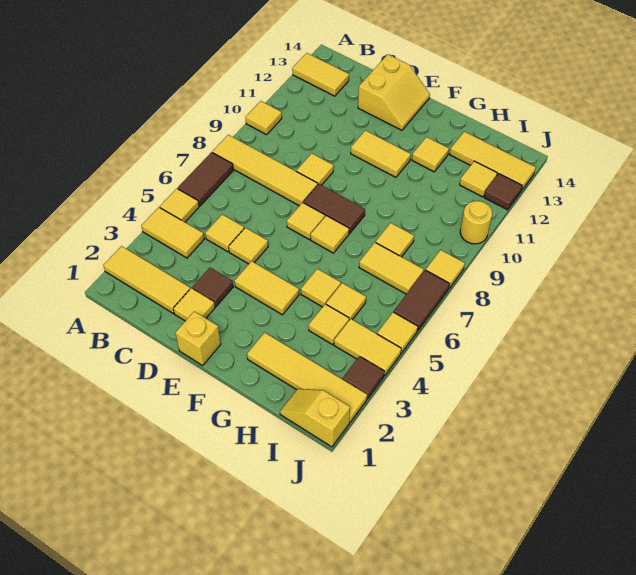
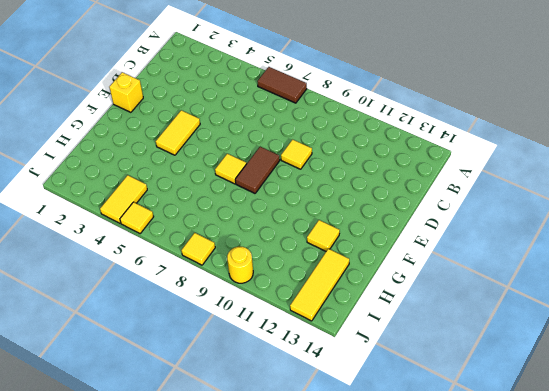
none -> yellow 1x3 tile [103,246,190,313]
none -> yellow 1x2 tile [141,207,204,258]
none -> yellow 1x1 tile [160,189,199,222]
none -> yellow 1x4 tile [212,135,318,206]

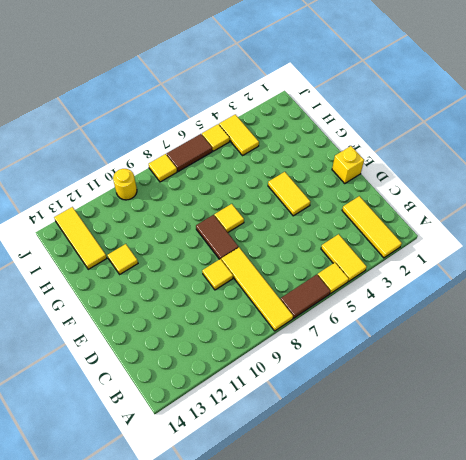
none -> yellow 1x1 tile [245,101,282,135]
none -> yellow 1x2 tile [292,53,349,96]
none -> yellow 1x1 tile [205,214,244,252]
none -> yellow 1x1 tile [173,288,215,321]

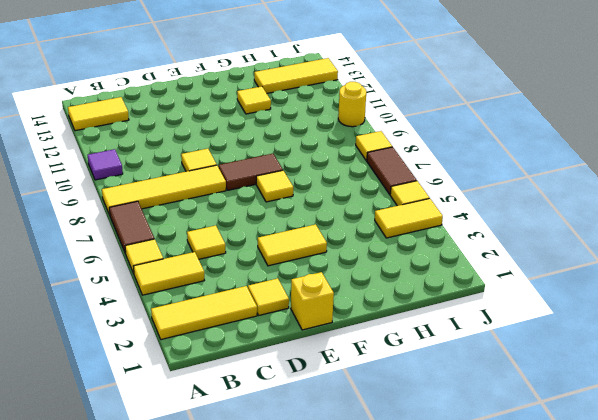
purple 1x1 tile [88,149,123,180] -> yellow 1x1 tile [245,101,282,135]
none -> brown 1x1 tile [192,268,233,307]
none -> yellow 1x1 tile [229,228,268,264]
none -> yellow 2x2 slope [358,54,430,130]
none -> yellow 1x1 tile [287,202,325,239]

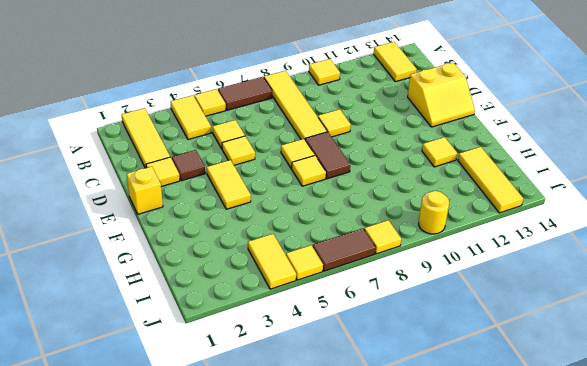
none -> yellow 1x2 tile [351,131,411,177]
none -> yellow 1x4 tile [247,333,367,422]
none -> yellow 1x1 tile [301,269,341,307]
none -> yellow 1x1 tile [309,304,349,345]

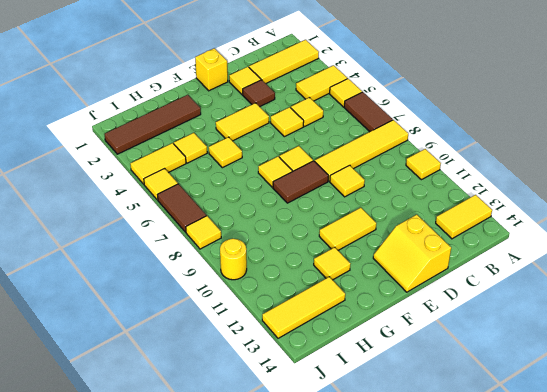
brown 1x4 tile [104,95,201,154] -> yellow 1x4 tile [247,333,367,422]
none -> yellow 1x1 tile [326,283,366,320]
none -> yellow 1x2 tile [359,242,424,294]
none -> yellow 1x1 tile [376,223,414,257]
none -> yellow 1x2 slope [280,389,350,447]

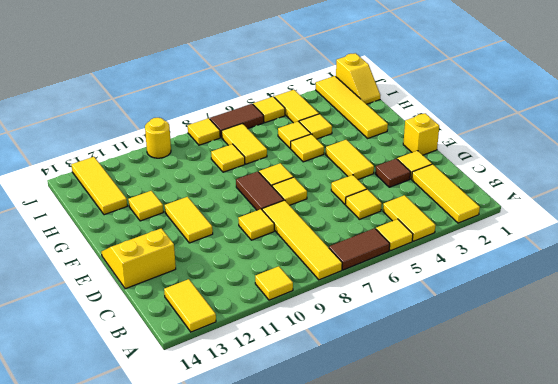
none -> yellow 1x1 tile [460,161,497,197]
none -> brown 1x1 tile [343,356,385,399]
none -> brown 1x1 tile [484,174,522,210]

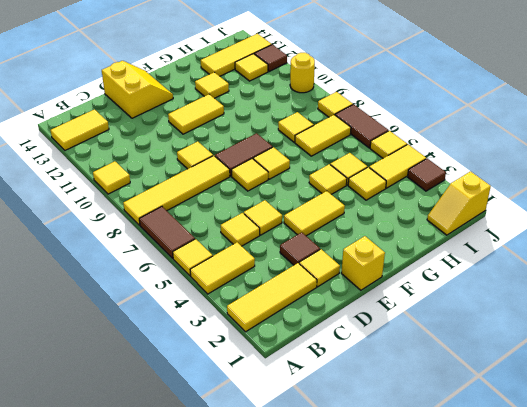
none -> yellow 1x4 tile [247,333,367,422]

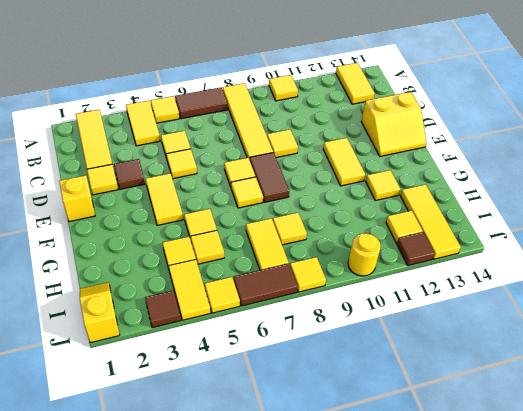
none -> yellow 1x4 tile [247,333,367,422]

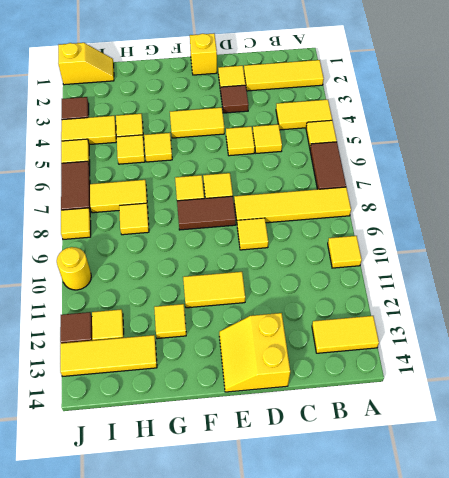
none -> yellow 1x4 tile [247,333,367,422]

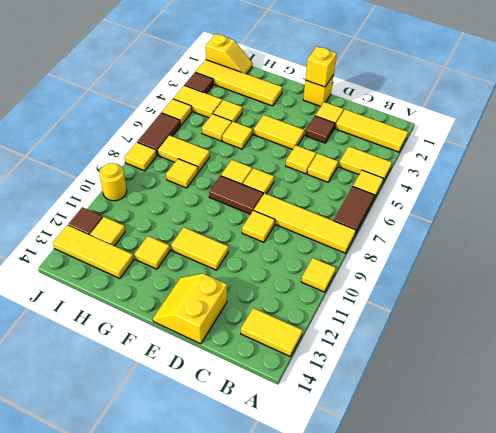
yellow 1x1 brick [305,46,337,87] -> none

